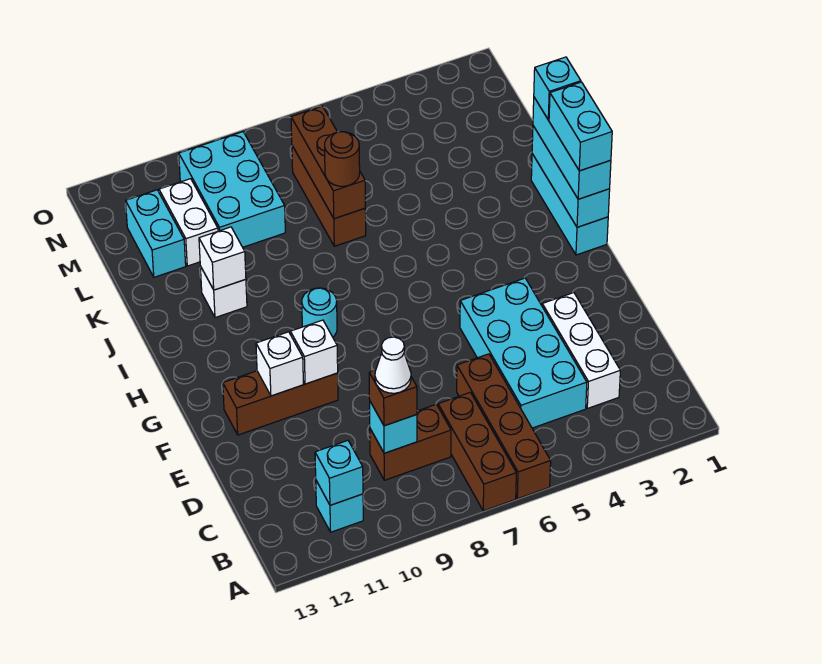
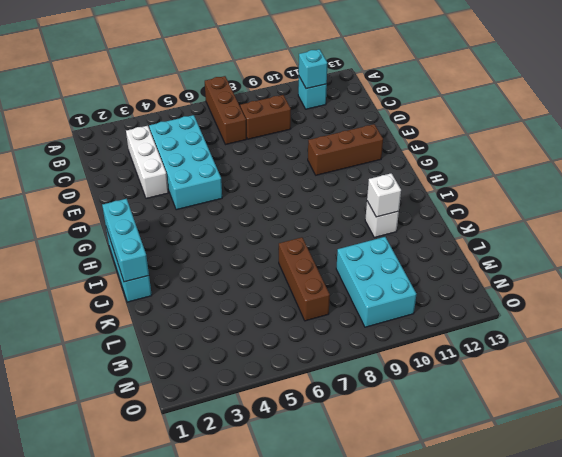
none -> brown 1x4 brick [457,354,551,499]
none -> cyan 1x1 round brick [302,288,337,337]
none -> white 1x2 brick [159,179,218,266]

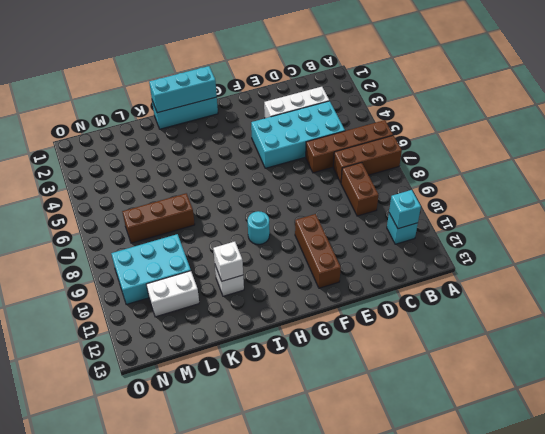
none -> cyan 1x2 brick [126,190,186,277]
none -> cyan 1x1 brick [370,402,417,453]
none -> white 1x1 brick [290,320,338,384]

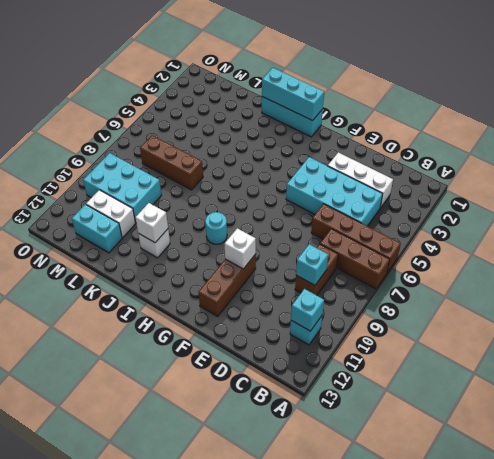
none -> white 1x1 brick [256,332,303,396]
none -> brown 1x3 brick [291,106,365,219]
none -> brown 1x1 brick [369,370,417,426]

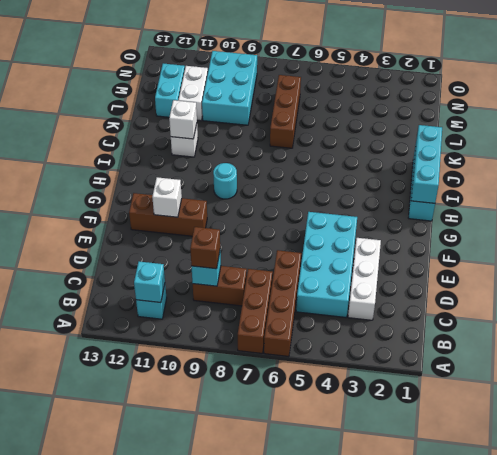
none -> white 1x1 brick [290,320,338,384]
none -> brown 1x3 brick [291,106,365,219]
none -> cyan 1x3 brick [533,98,611,199]

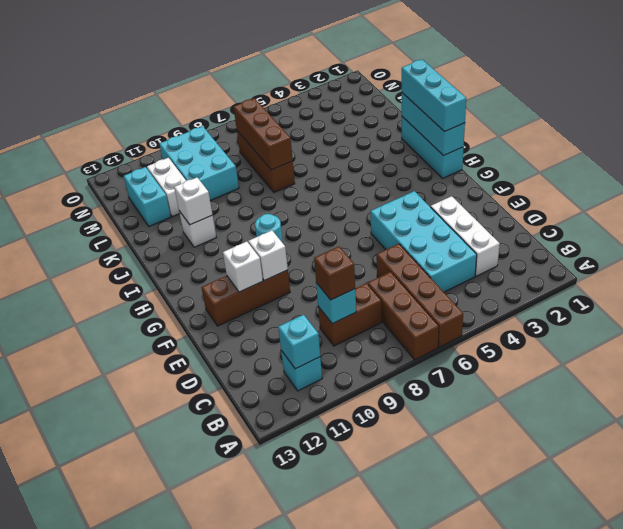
none -> brown 1x1 round brick [325,132,360,186]
none -> white 1x1 cone [375,337,411,393]
none -> cyan 1x2 brick [549,82,612,171]

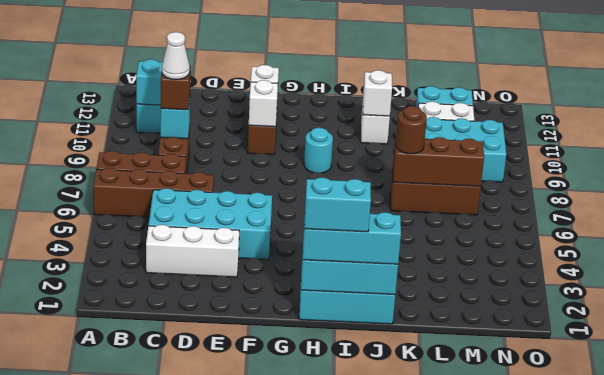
none -> cyan 1x1 brick [534,57,581,120]

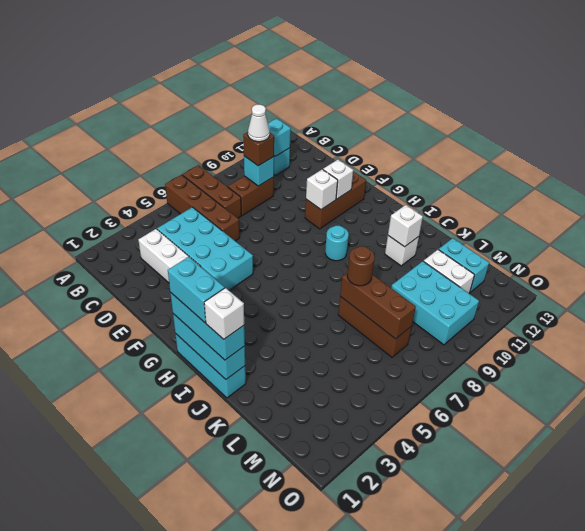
white 1x1 brick [204,288,244,339] -> cyan 1x1 brick [534,57,581,120]

